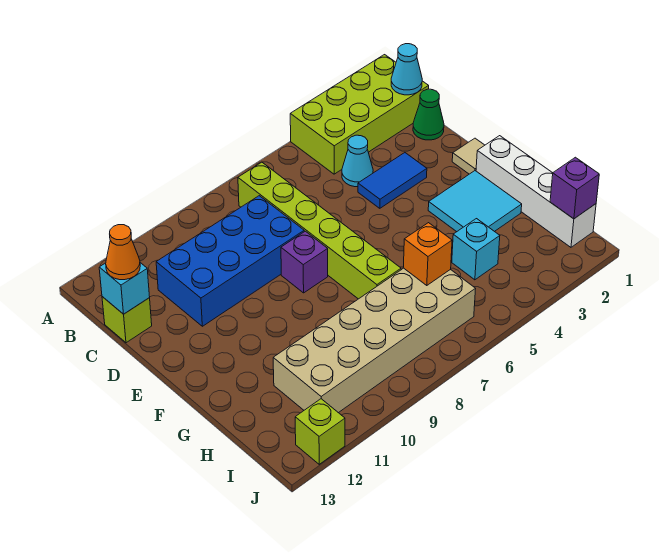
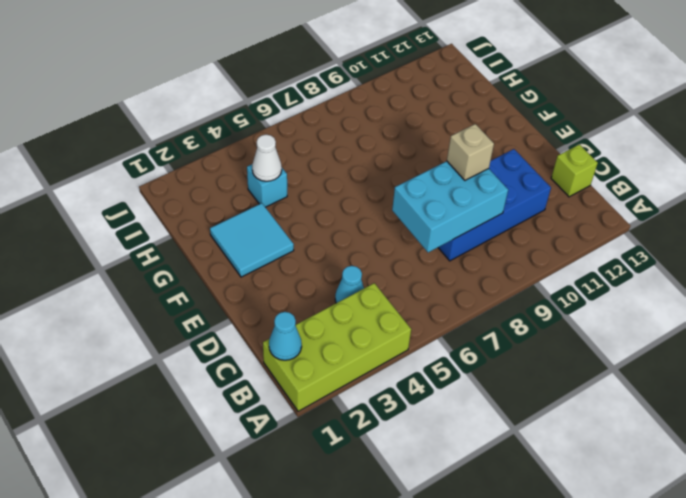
cyan 2x3 brick [392,161,508,252] -> none
tan 1x1 brick [447,124,494,180] -> none
white 1x1 cone [252,135,282,181] -> none
none -> lime 1x6 brick [238,162,401,299]
none -> green 1x1 cone [413,89,444,140]
none -> blue 1x2 tile [358,153,427,208]

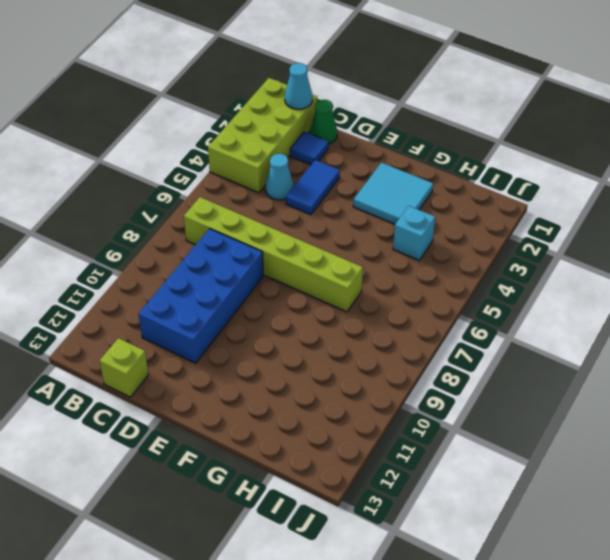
blue 1x1 tile [290,132,328,165] -> none
none -> tan 1x1 tile [452,138,485,174]
none -> purple 1x1 brick [281,231,328,293]
none -> white 1x4 brick [476,136,596,247]

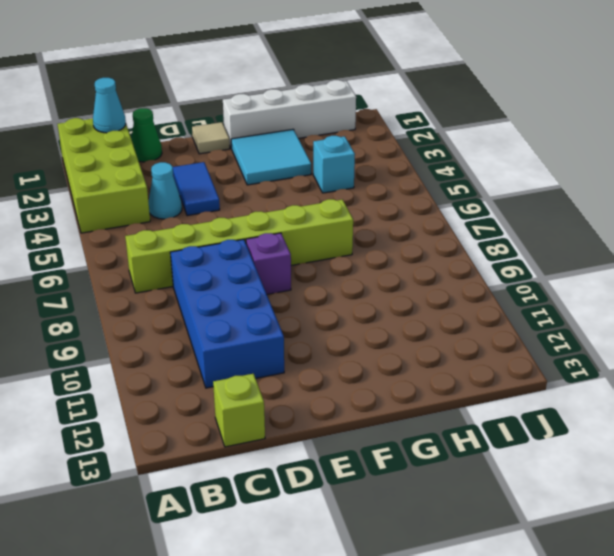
none -> tan 2x6 brick [273,268,475,413]
none -> lime 1x1 brick [295,399,345,464]
none -> cyan 1x1 brick [99,263,150,314]

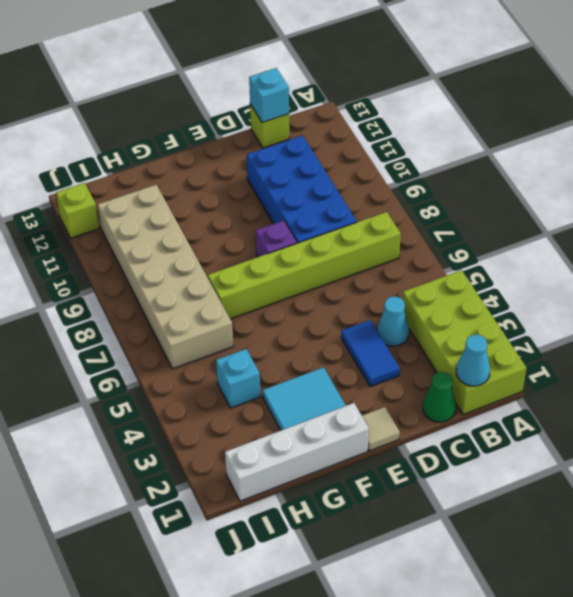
none -> orange 1x1 brick [403,223,452,286]
none -> purple 1x1 brick [550,157,599,219]
none -> orange 1x1 cone [106,225,140,280]

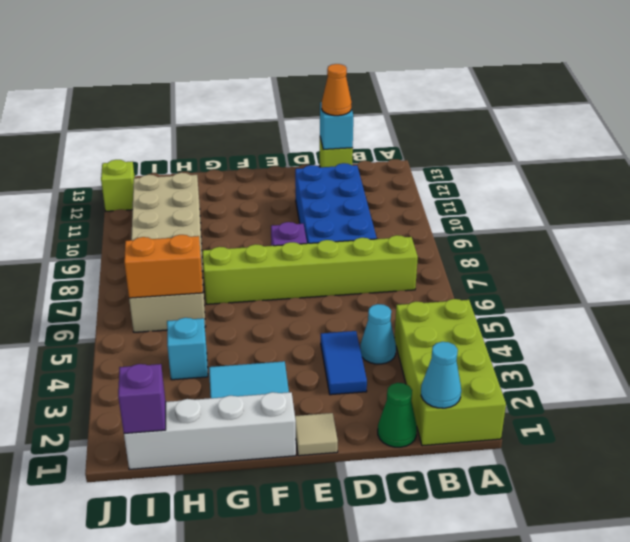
orange 1x2 brick [124,235,203,298] -> orange 1x1 brick [403,223,452,286]

